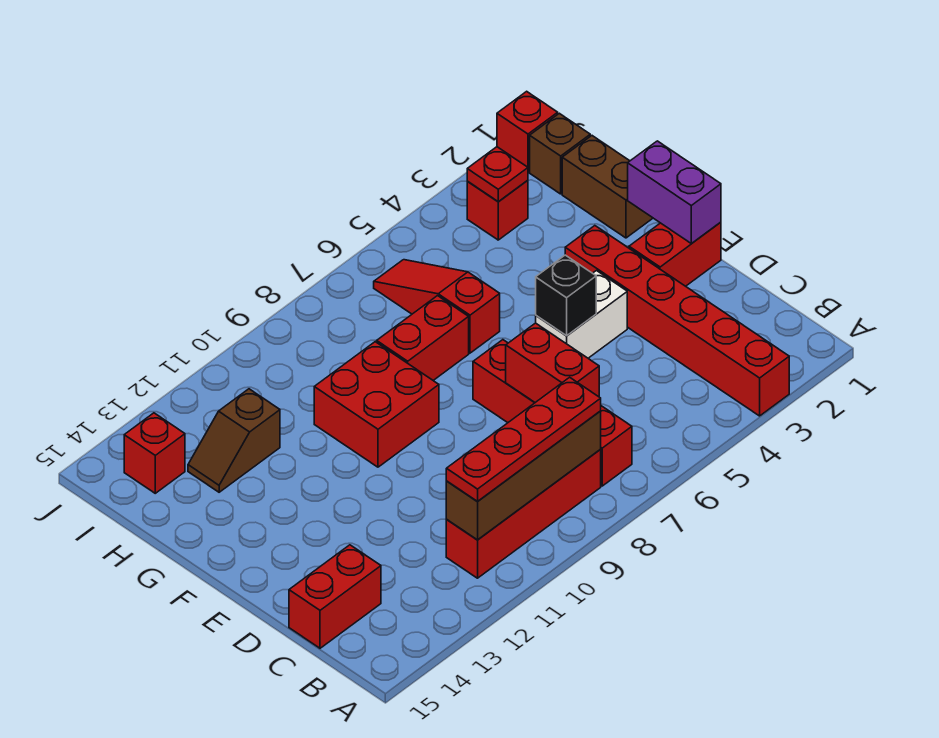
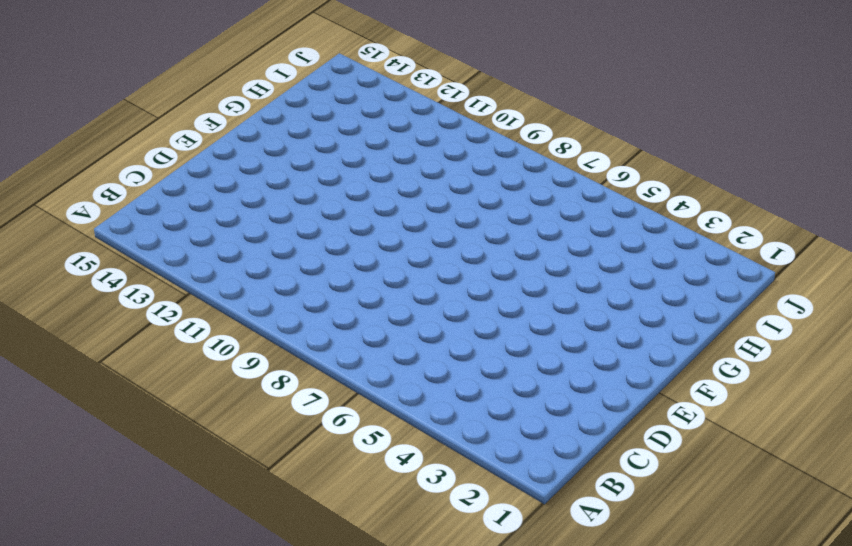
none -> red 1x6 brick [565,226,789,416]
none -> red 1x4 brick [473,340,632,486]
none -> red 1x4 brick [446,450,601,578]

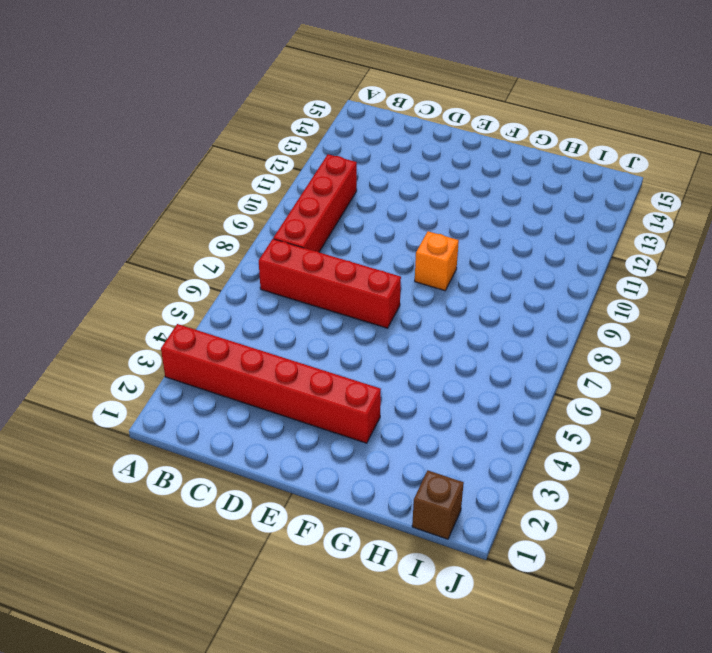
orange 1x1 brick [415,231,459,291] -> red 2x2 brick [314,342,439,467]
none -> red 1x2 brick [289,545,381,648]
none -> red 1x2 brick [629,222,721,286]
none -> white 1x2 brick [536,271,627,358]

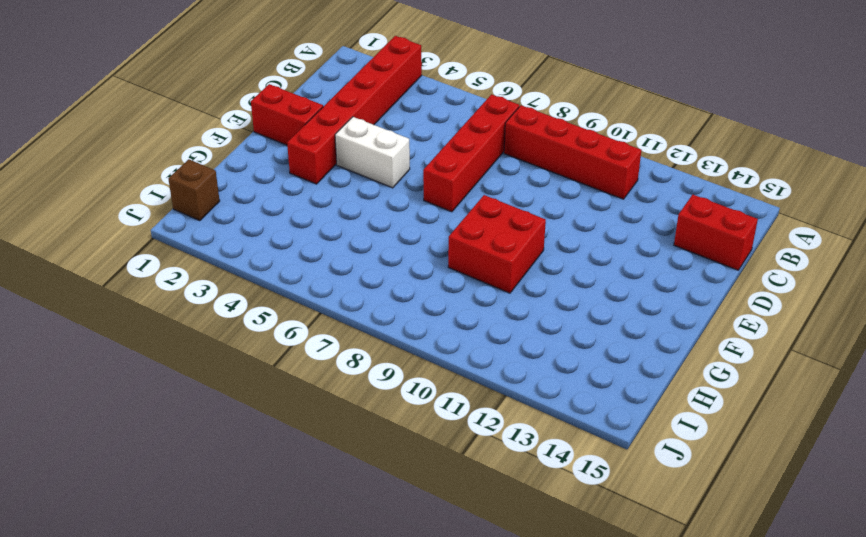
none -> brown 1x2 brick [562,136,653,238]
none -> red 1x3 slope [374,260,500,353]
none -> red 1x2 brick [377,296,469,380]

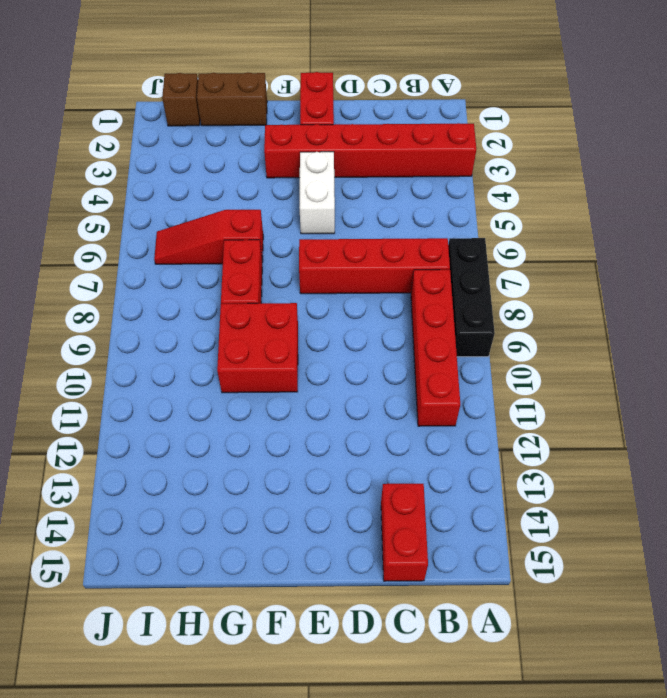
black 1x3 brick [448,238,495,357] -> none
none -> brown 1x2 slope [188,389,280,492]
none -> red 1x1 brick [467,180,528,240]
none -> red 1x1 brick [124,413,185,493]

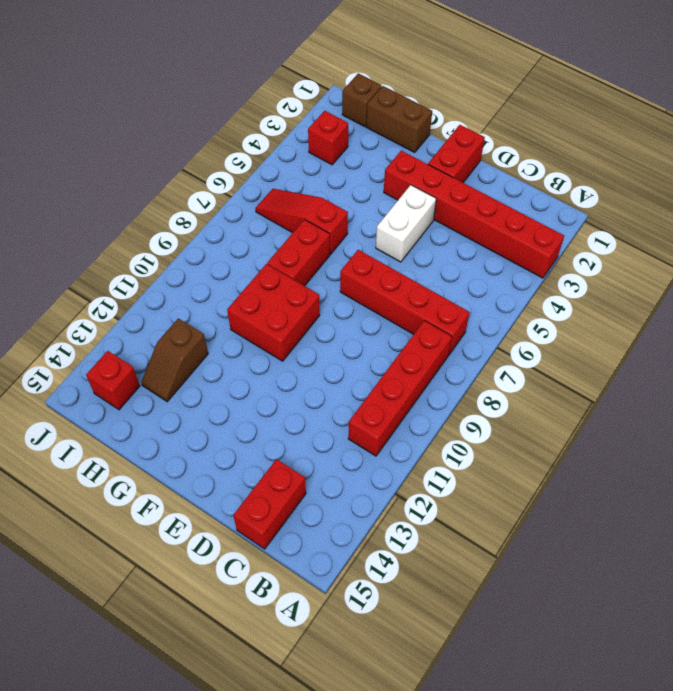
none -> red 1x1 brick [497,91,558,172]
none -> brown 1x4 brick [446,411,601,540]
none -> red 1x2 brick [506,323,599,402]

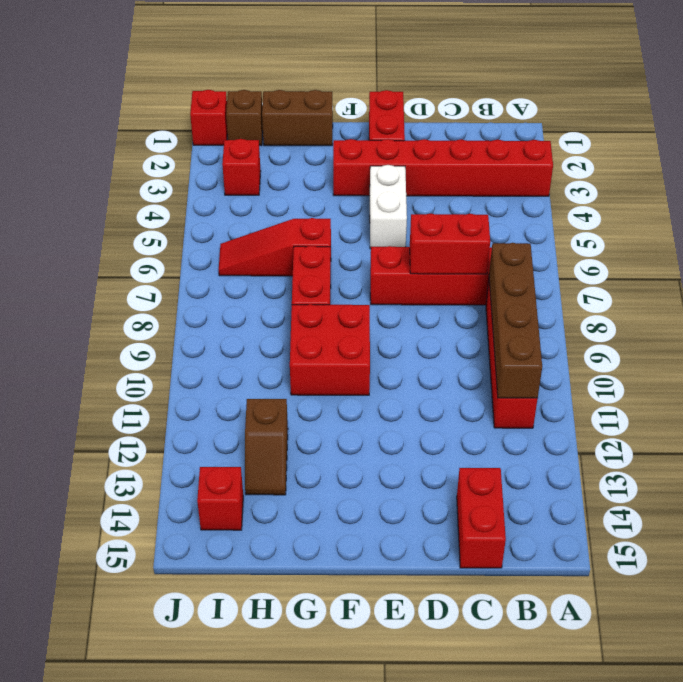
none -> purple 1x2 brick [628,141,721,244]
none -> black 1x1 brick [536,255,596,336]
none -> red 1x1 plate [467,147,528,201]

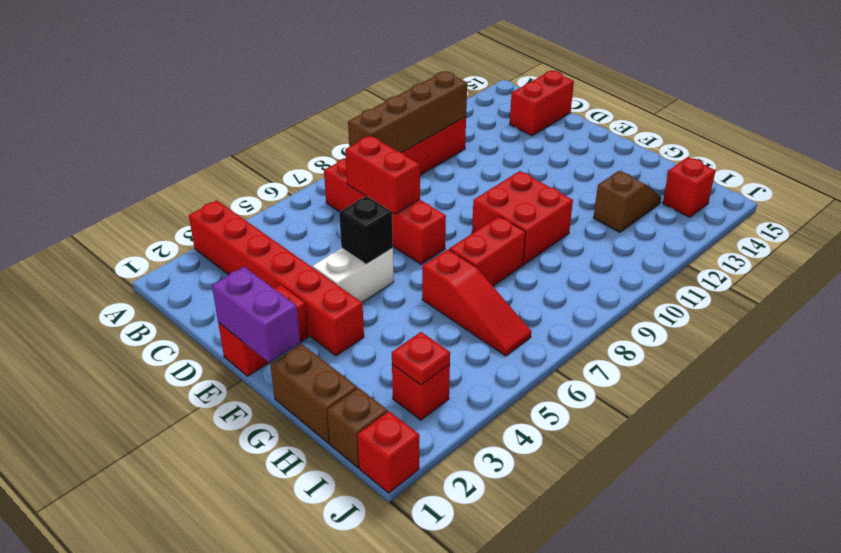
none -> red 1x4 plate [446,377,601,502]

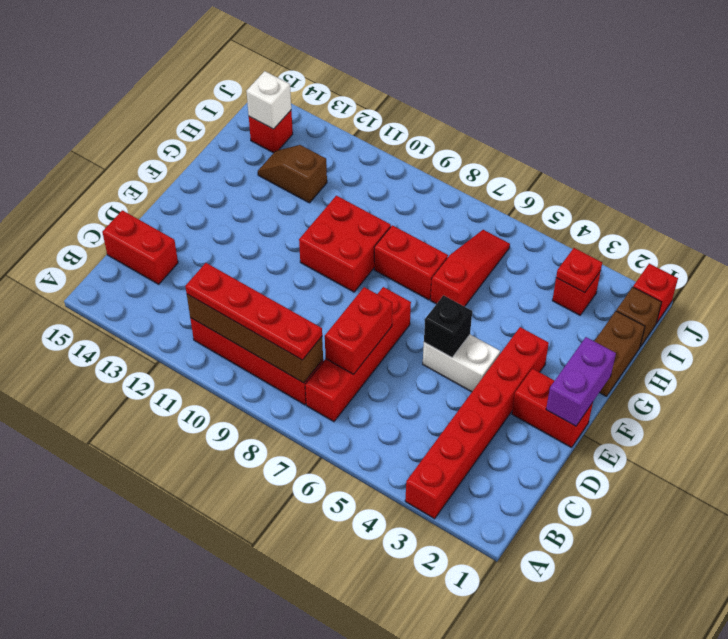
white 1x1 brick [246,71,291,129] -> none

